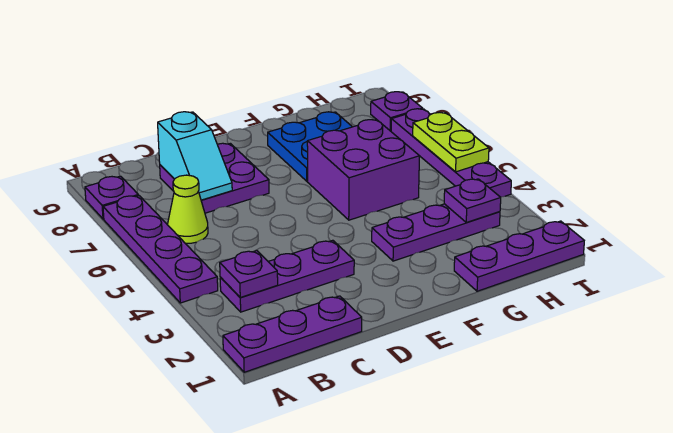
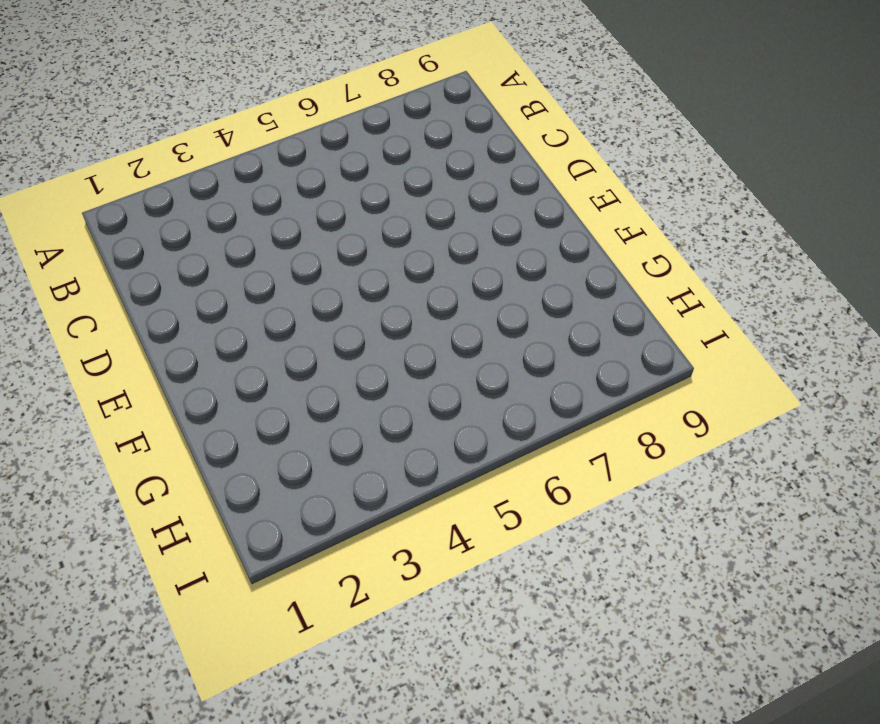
none -> purple 1x3 plate [223,296,362,372]
none -> purple 1x4 plate [103,196,218,303]
none -> purple 1x1 plate [85,176,138,219]

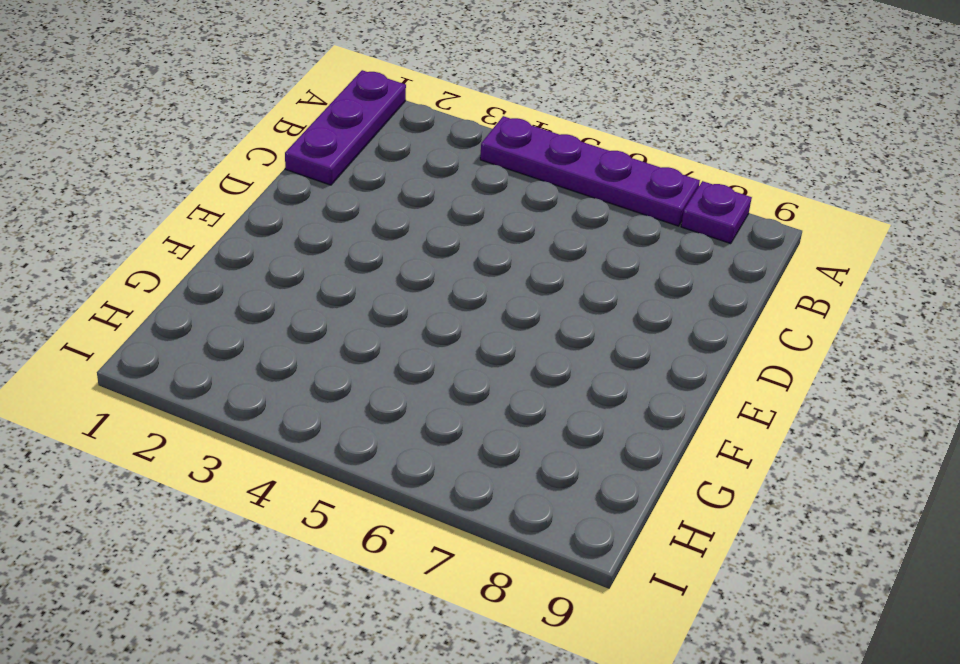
none -> purple 1x3 plate [220,240,354,312]
none -> lime 1x1 cone [168,175,208,244]
none -> purple 2x2 plate [160,143,269,213]

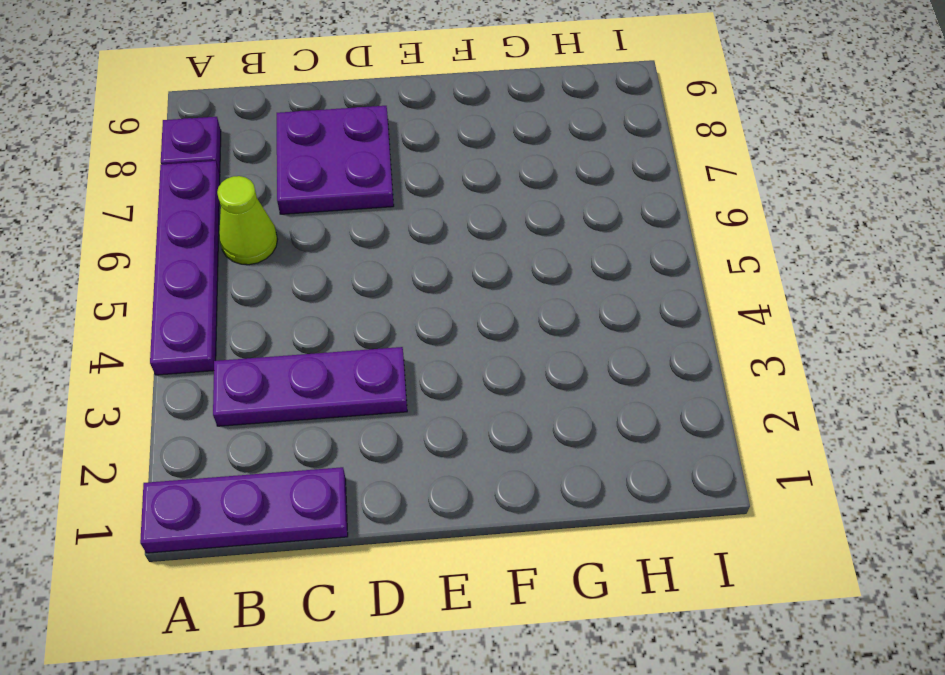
none -> purple 1x3 plate [372,204,500,261]
none -> purple 2x2 brick [307,120,419,220]
none -> blue 2x2 plate [268,112,352,181]

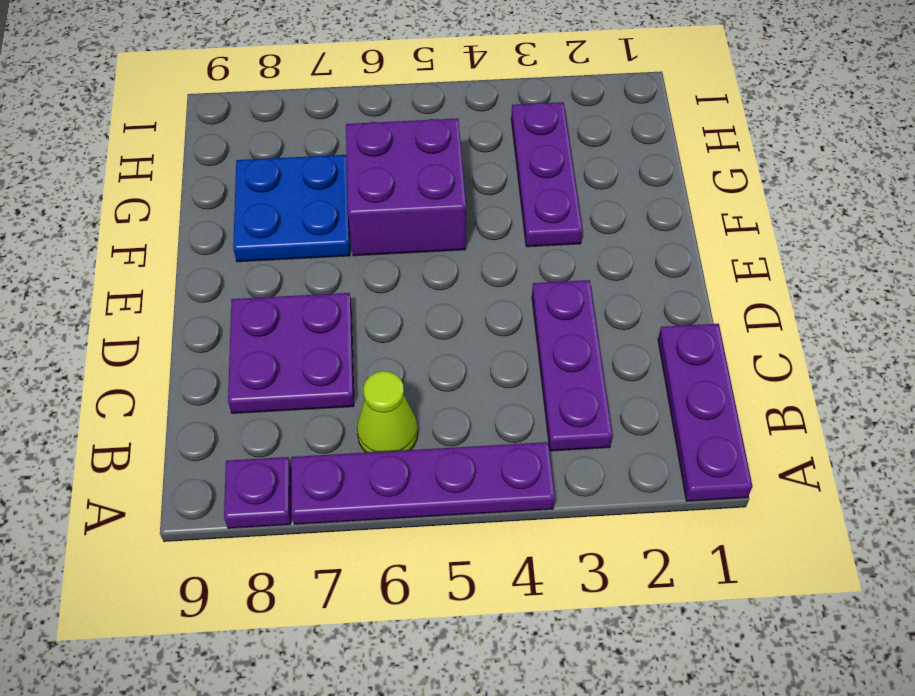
none -> purple 1x3 plate [454,221,584,291]
none -> purple 1x4 plate [391,109,511,197]
none -> purple 1x1 plate [371,92,423,131]

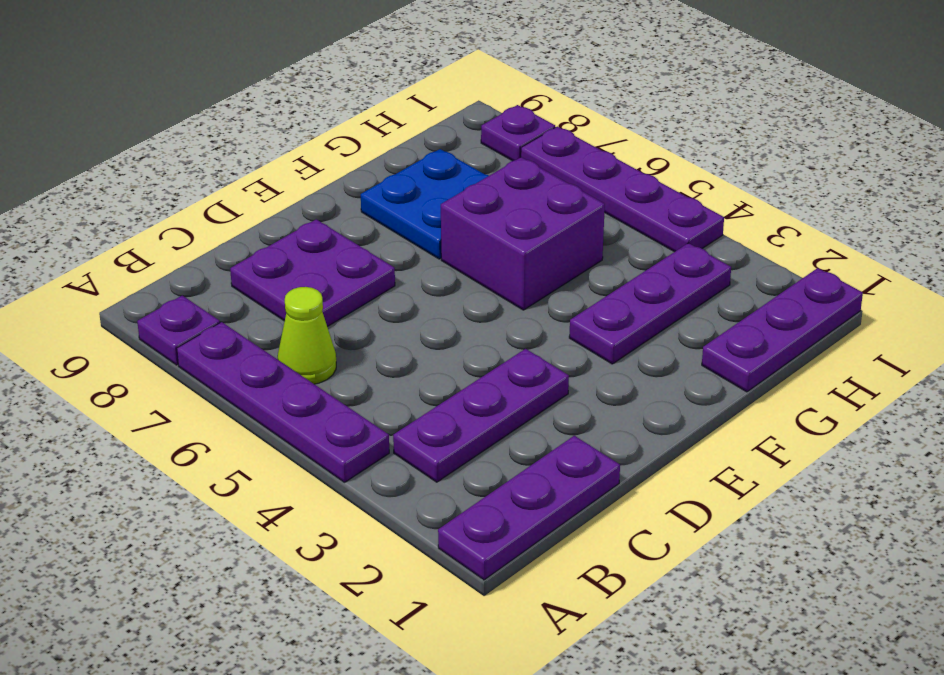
none -> purple 1x1 plate [220,251,278,297]
none -> cyan 1x2 slope [158,112,232,200]
none -> purple 1x1 plate [444,179,501,222]

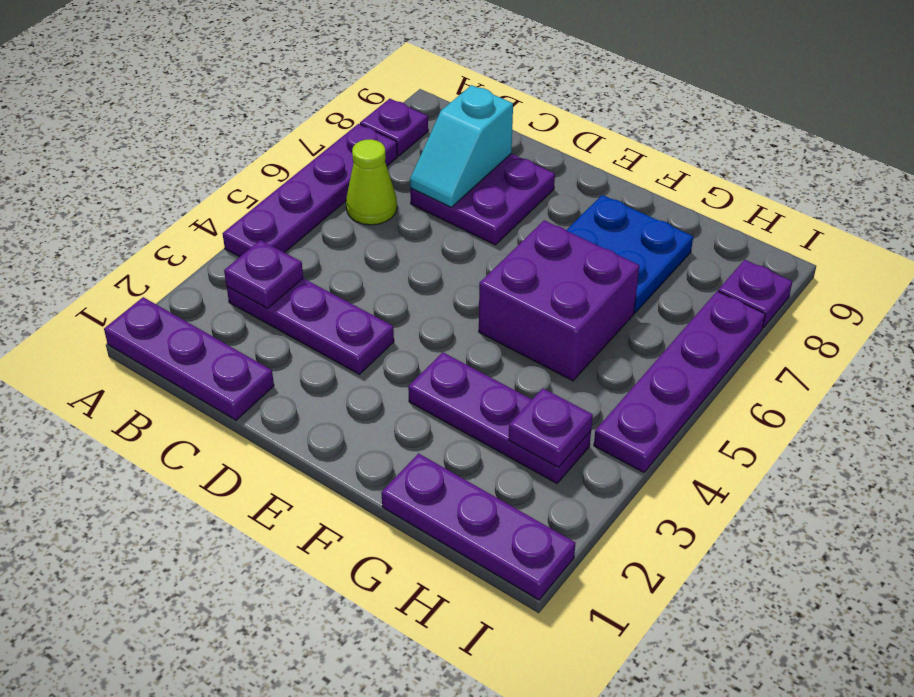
none -> lime 1x2 plate [413,112,489,172]

